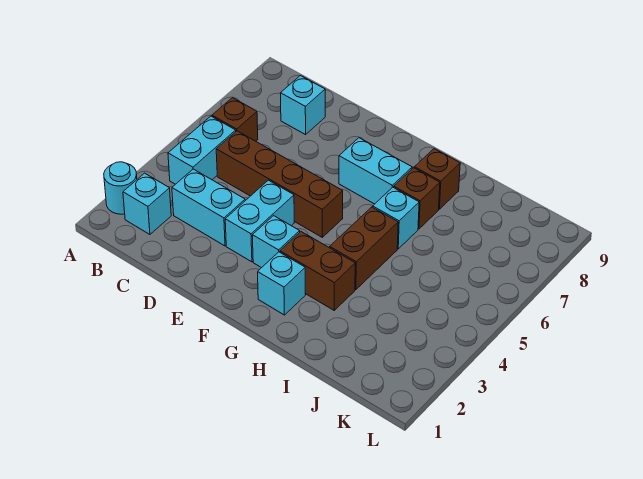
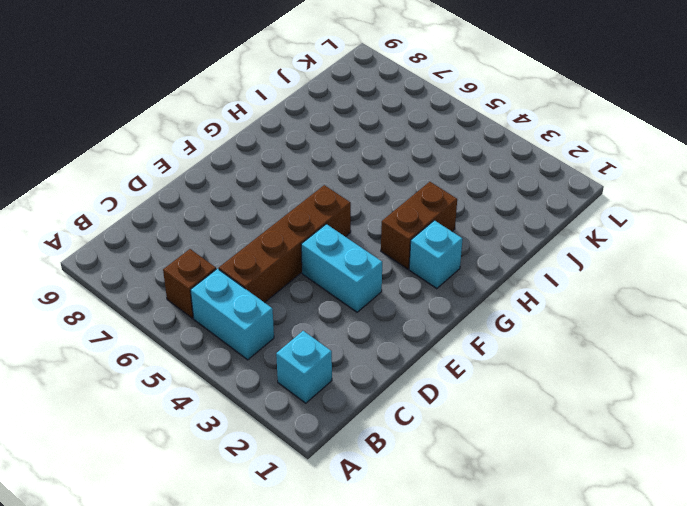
none -> cyan 1x1 round brick [104,162,137,214]
none -> cyan 1x2 brick [172,169,245,246]
none -> cyan 1x1 brick [281,76,325,135]

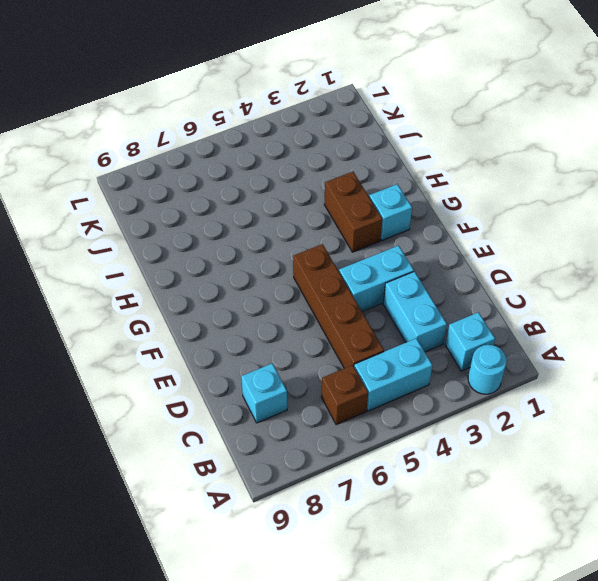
none -> cyan 1x1 brick [252,216,300,268]
none -> cyan 1x2 brick [339,138,412,204]
none -> brown 1x2 brick [330,207,398,290]

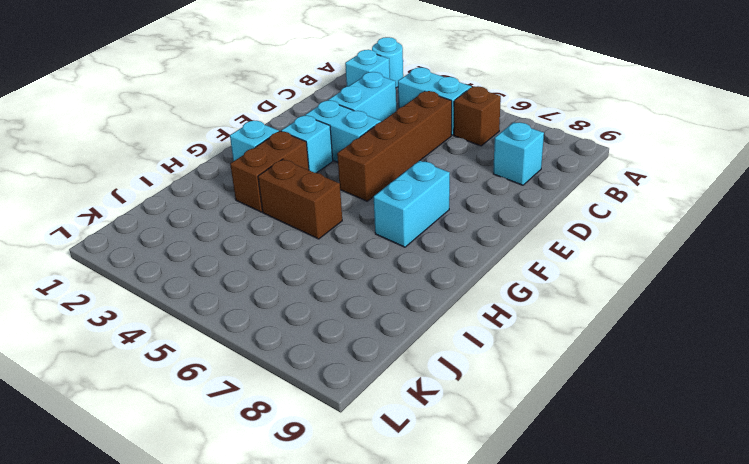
none -> cyan 1x1 brick [373,187,419,249]
none -> brown 1x1 brick [394,168,440,229]
none -> brown 1x1 brick [414,149,460,209]

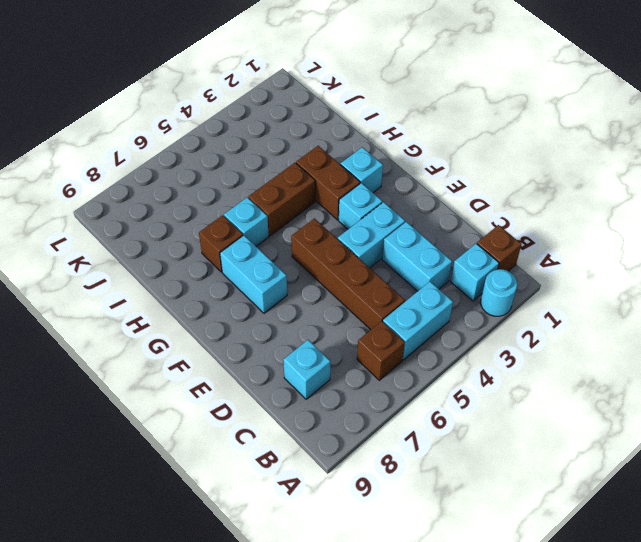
brown 1x1 brick [477,225,522,271] -> brown 1x1 brick moved to [414,149,460,209]

